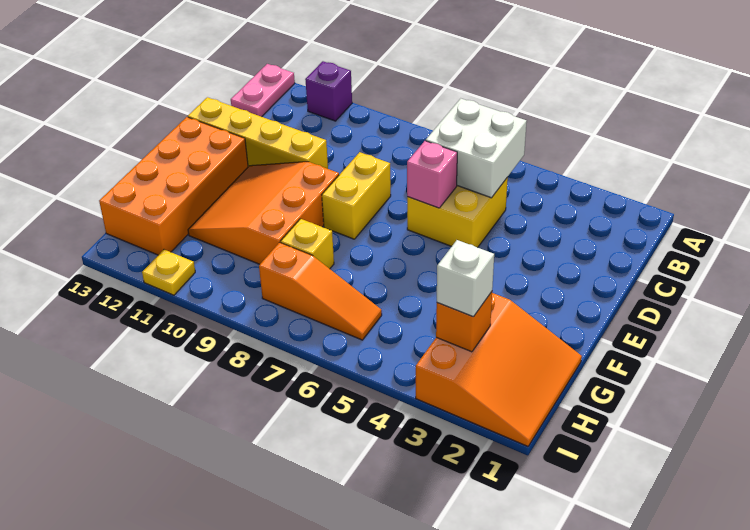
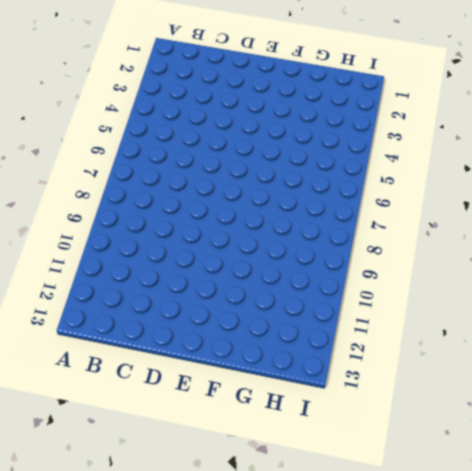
none -> purple 1x1 brick [305,61,352,121]
none -> pink 1x2 plate [231,64,295,117]
none -> yellow 2x2 brick [407,177,508,248]

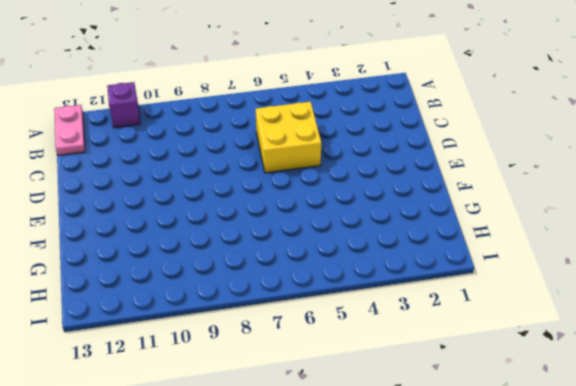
none -> yellow 1x2 brick [322,152,391,239]
none -> yellow 1x4 brick [188,97,328,169]
none -> orange 3x3 slope [188,162,339,264]

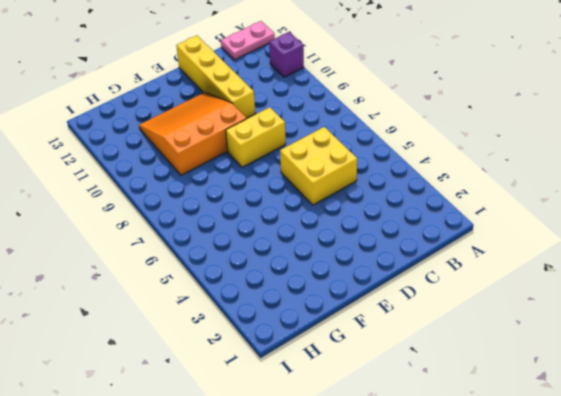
none -> orange 2x4 brick [99,117,248,255]
none -> orange 3x3 slope [416,293,582,446]
none -> yellow 1x1 brick [281,219,334,269]

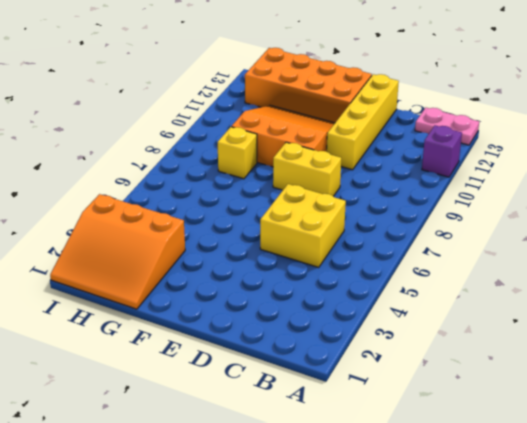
none -> orange 1x3 slope [259,242,382,340]
none -> yellow 1x1 plate [142,250,195,295]
none -> white 2x2 brick [426,99,527,198]

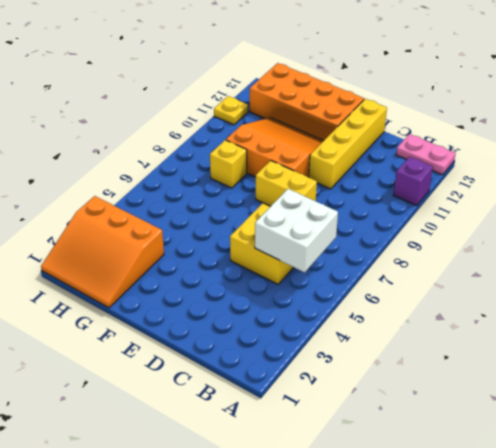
none -> orange 1x3 slope [259,242,382,340]
none -> pink 1x1 brick [407,141,457,208]
none -> orange 1x1 brick [436,292,492,352]

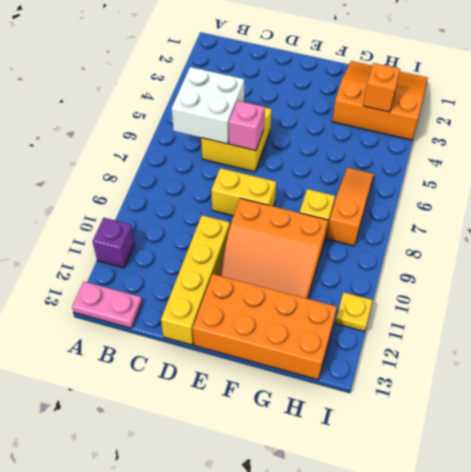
none -> white 1x1 brick [437,240,494,317]

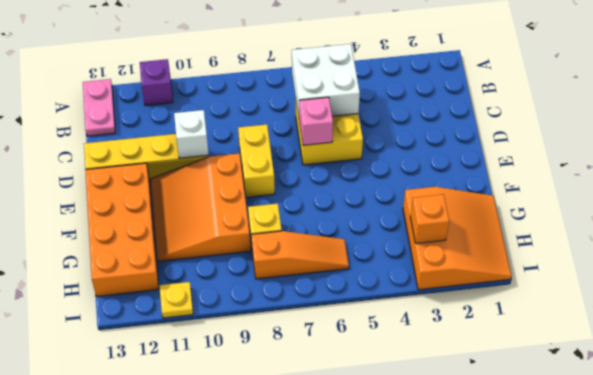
white 1x1 brick [174,110,209,158] -> white 1x1 brick moved to [437,240,494,317]

